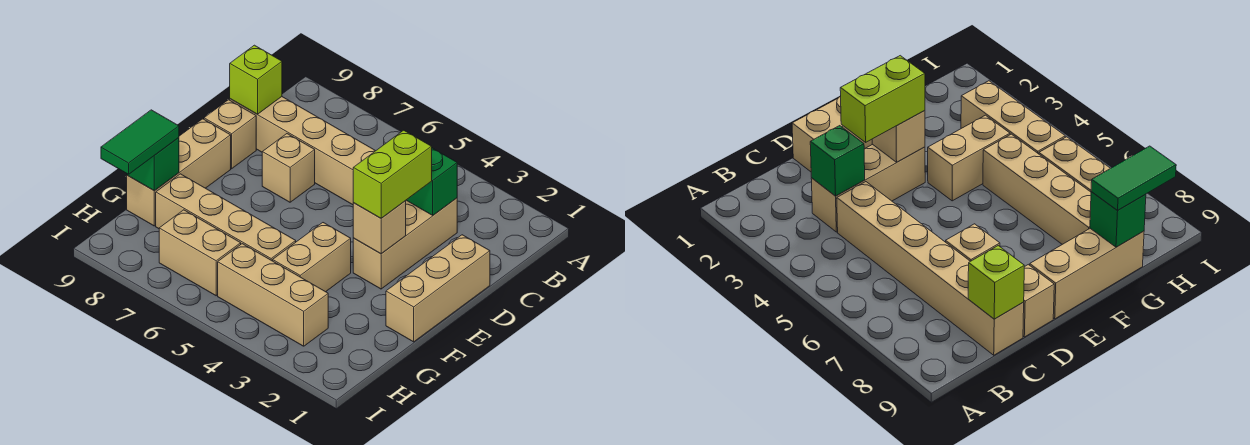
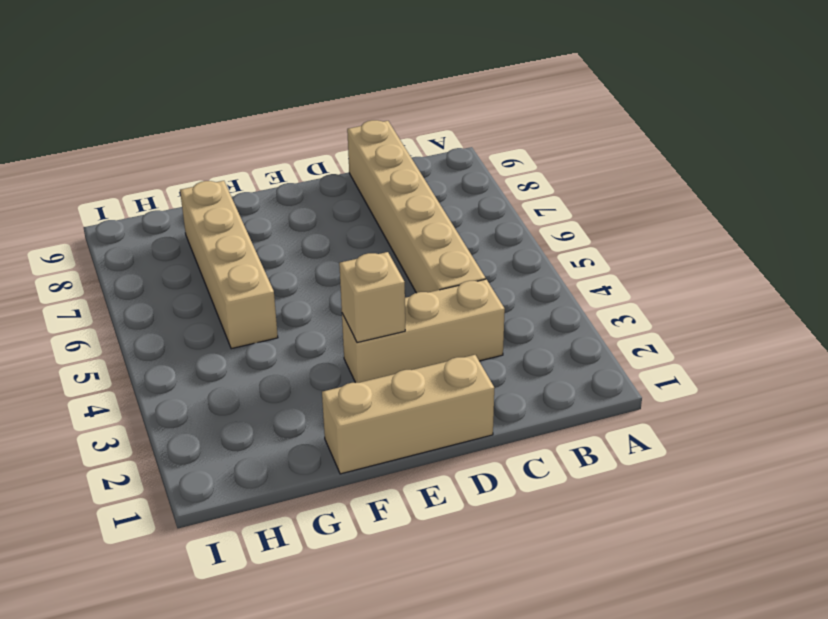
none -> tan 1x1 brick [262,134,315,202]
none -> tan 1x1 brick [204,100,256,169]
none -> tan 1x3 brick [127,119,231,226]

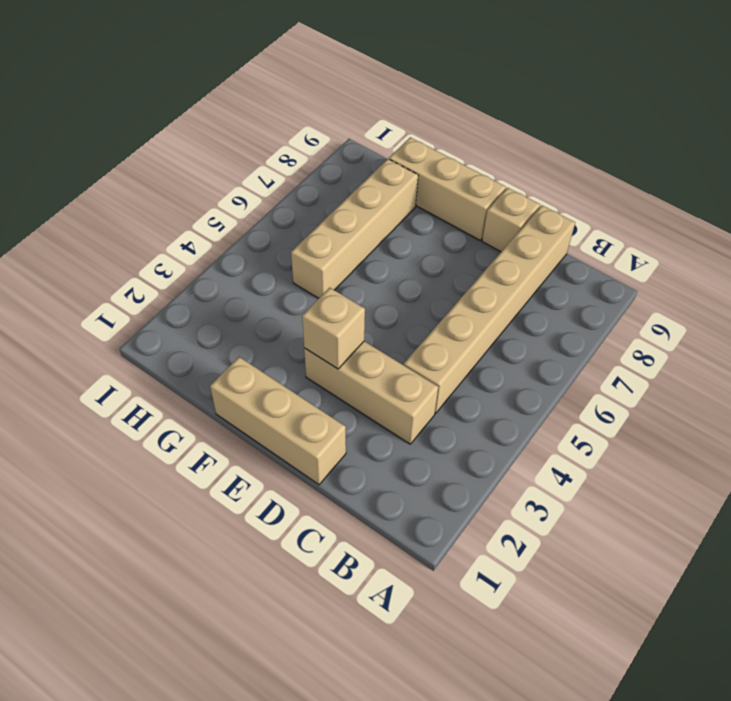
none -> tan 1x1 brick [262,134,315,202]
none -> tan 1x2 brick [273,223,351,292]
none -> tan 1x3 brick [218,244,328,346]

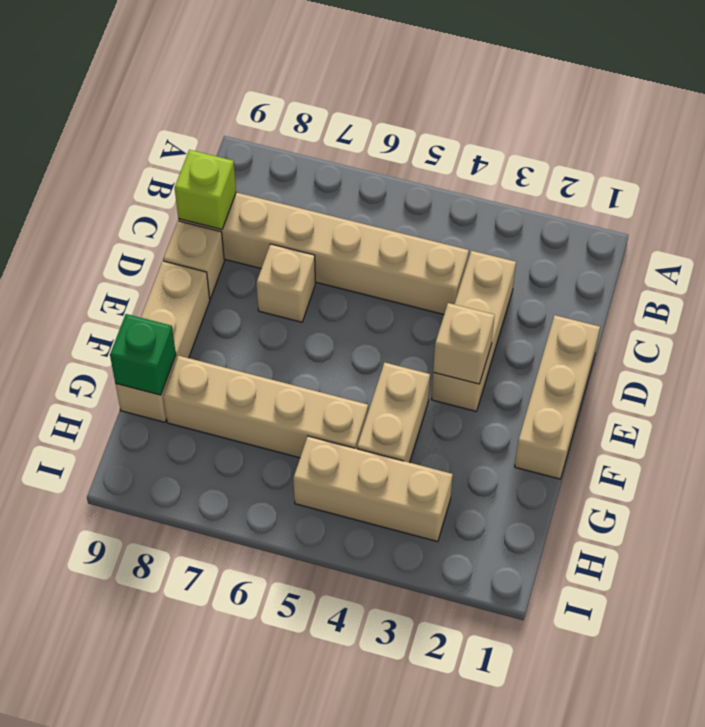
none -> tan 1x2 brick [159,210,241,296]
none -> green 1x1 brick [407,148,457,215]
none -> lime 1x2 brick [353,130,432,218]

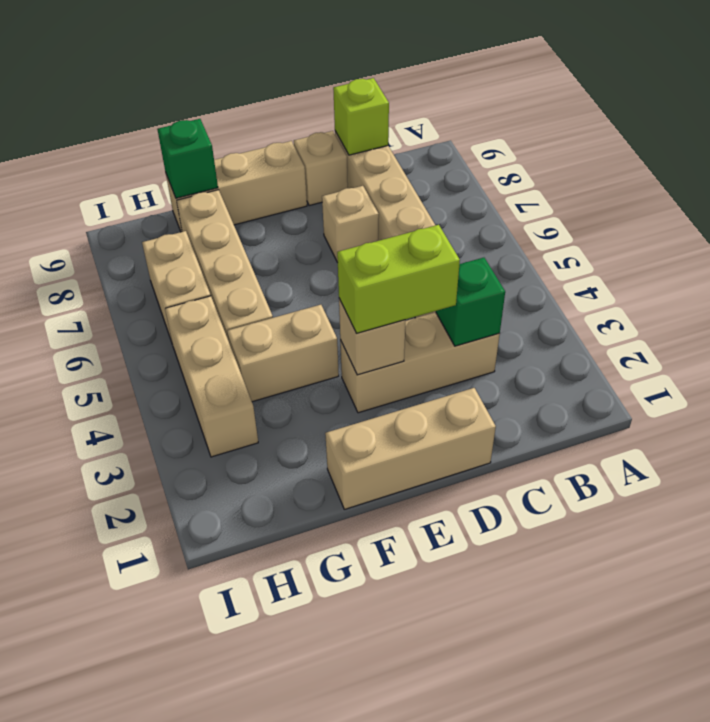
none -> green 1x2 tile [101,110,179,174]

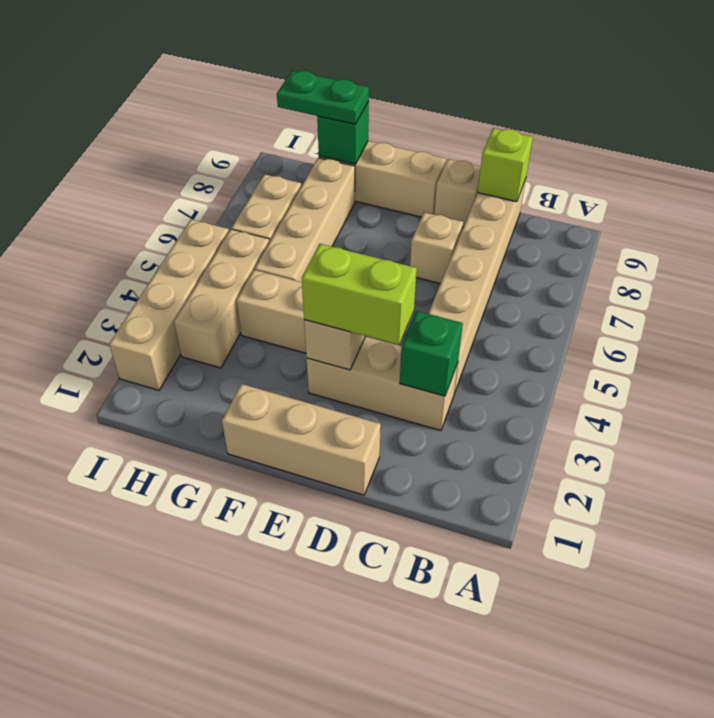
green 1x2 plate [277,71,369,124] -> green 1x2 tile [101,110,179,174]
tan 1x4 brick [109,219,229,390] -> none

